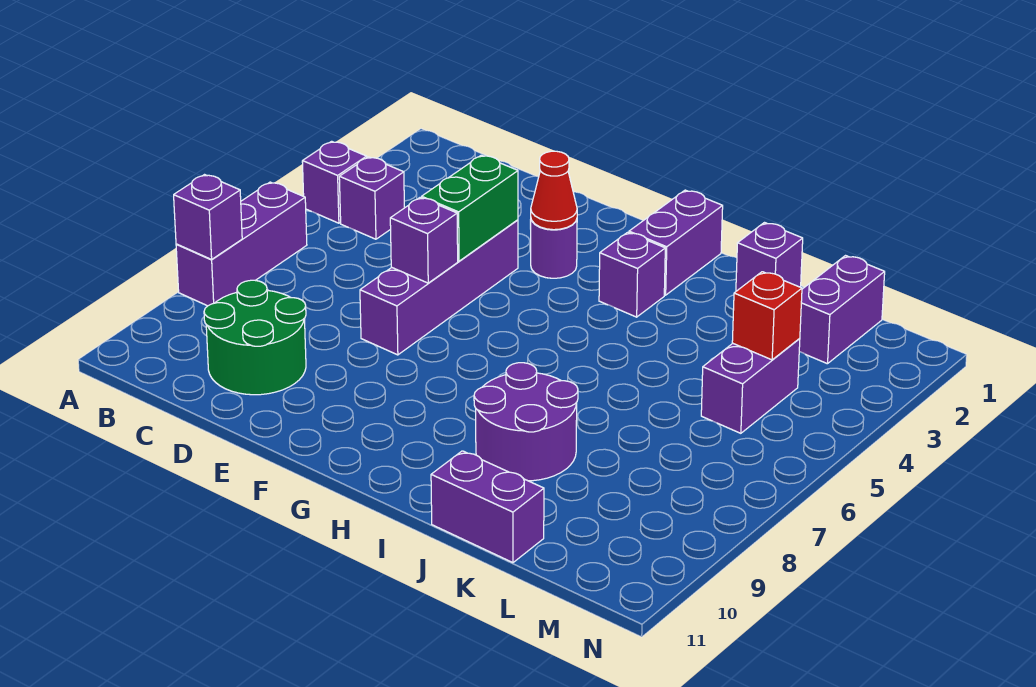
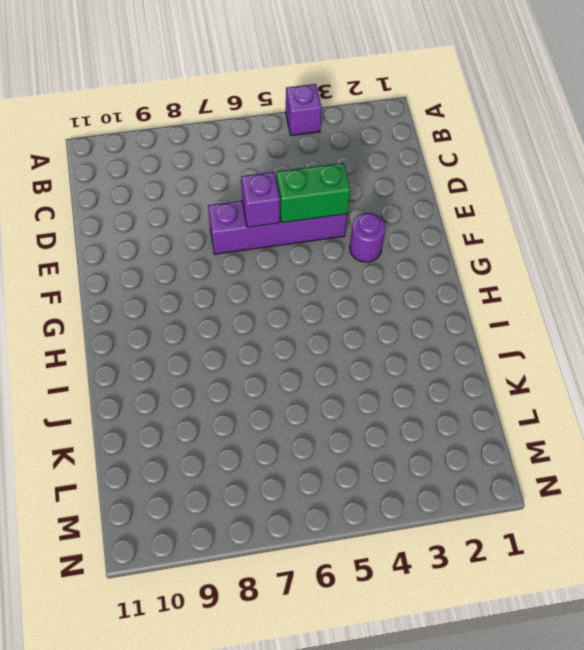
none -> purple 1x3 brick [176,182,307,306]
none -> purple 1x1 brick [339,157,404,239]
none -> green 2x2 round brick [204,280,306,395]

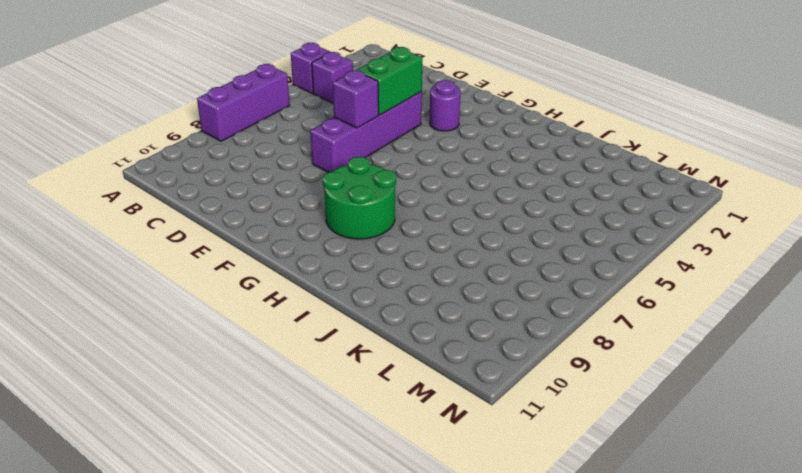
green 2x2 round brick [323,157,396,239] -> green 2x2 round brick moved to [204,280,306,395]
none -> purple 1x2 brick [629,190,723,295]
none -> purple 1x1 brick [599,232,665,317]
none -> purple 2x2 round brick [474,363,578,481]

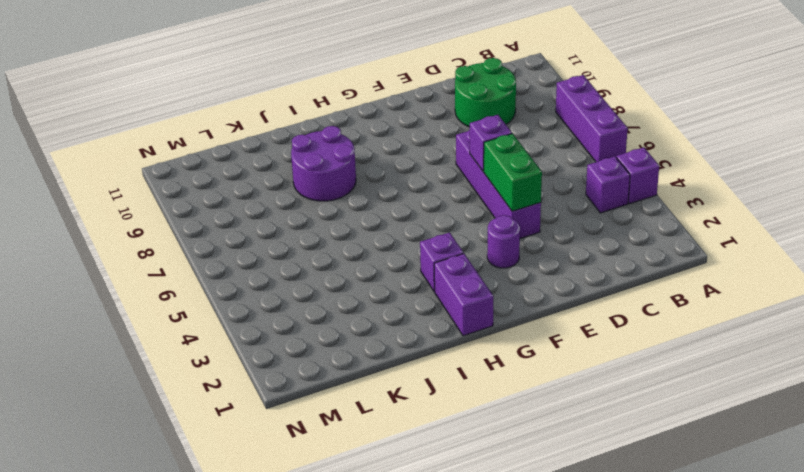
none -> purple 1x1 brick [736,223,803,291]
none -> purple 1x2 brick [431,451,544,563]
none -> purple 1x2 brick [799,256,885,364]

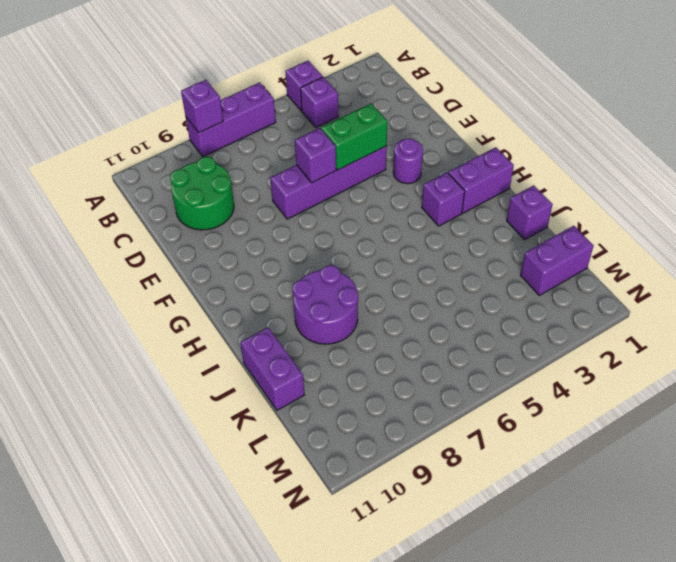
none -> purple 1x2 brick [701,338,800,433]
none -> red 1x1 cone [531,151,577,230]
none -> red 1x1 brick [732,272,802,360]

